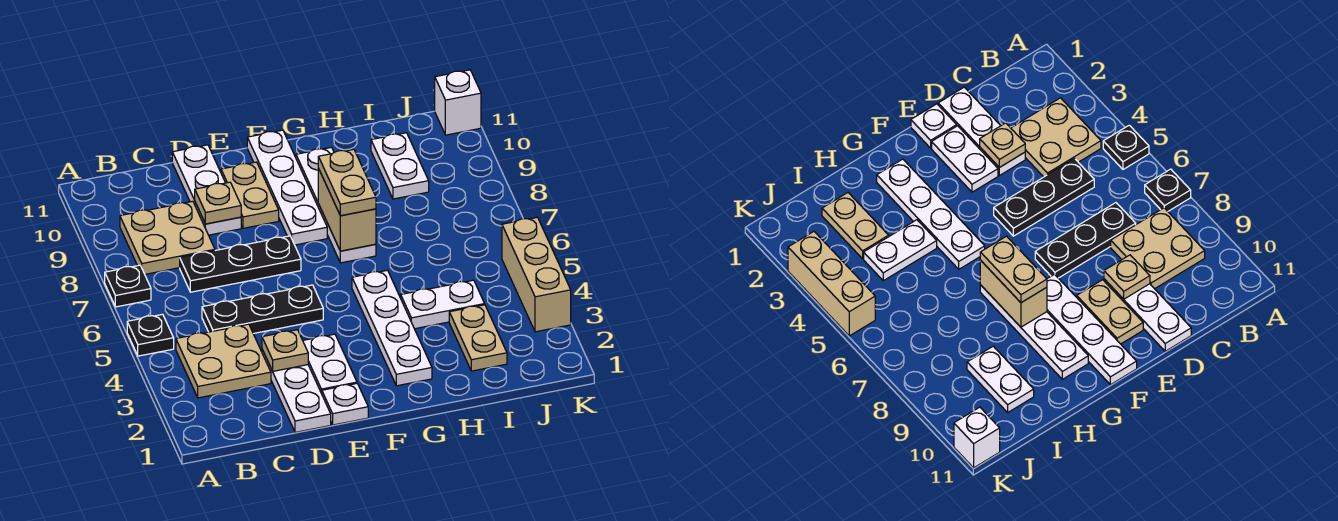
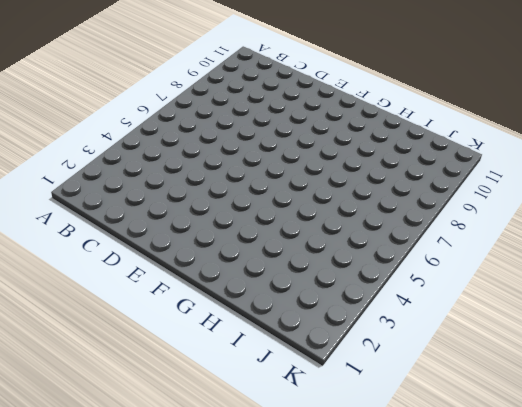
none -> black 1x1 plate [127,314,174,356]
none -> black 1x1 plate [105,265,151,307]
none -> tan 2x2 plate [176,324,271,398]

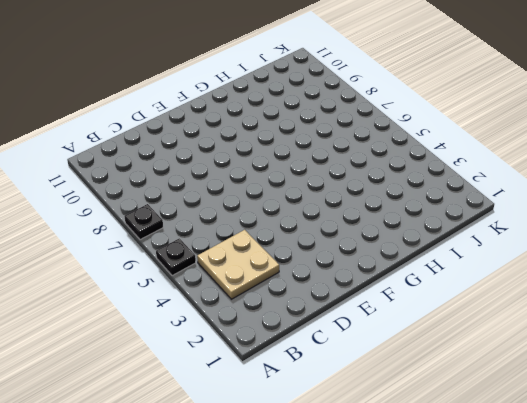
none -> tan 2x2 plate [120,201,215,274]
none -> black 1x3 plate [202,285,323,334]
none -> black 1x3 plate [180,236,301,292]

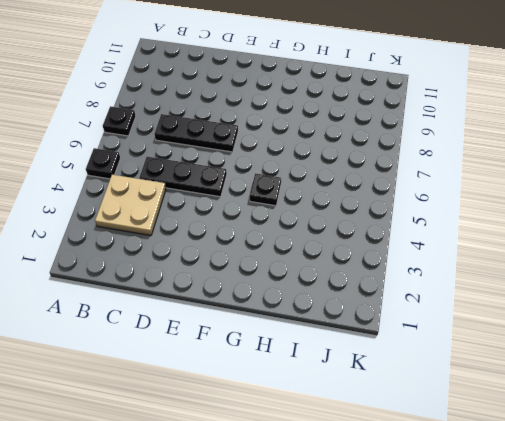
black 1x1 plate [250,173,281,206] -> white 1x4 plate [352,270,432,386]
none -> tan 2x2 plate [120,201,215,274]
none -> white 1x3 plate [262,350,331,432]
none -> white 1x3 plate [172,145,241,235]

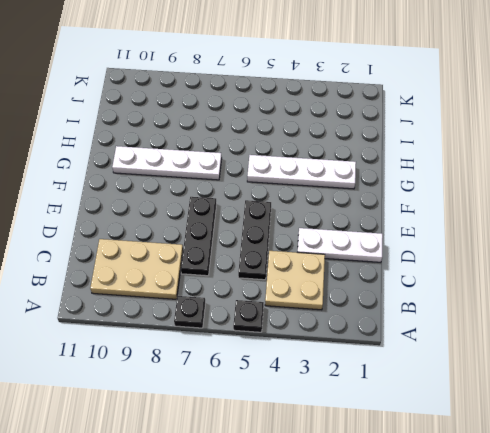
tan 2x3 plate [90,239,183,299] -> tan 2x2 plate [120,201,215,274]
none -> white 1x3 plate [172,145,241,235]
none -> white 1x1 plate [322,384,368,425]
none -> white 1x2 plate [303,334,357,394]

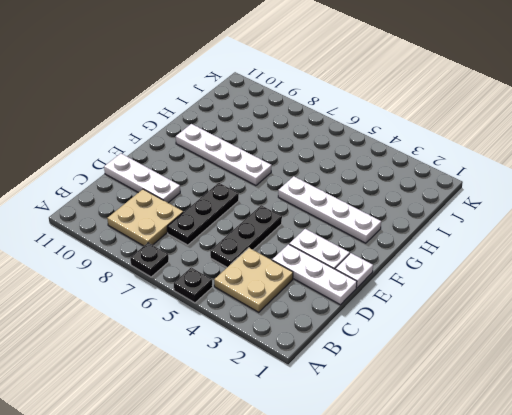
none -> tan 1x2 plate [221,162,279,228]
none -> white 1x4 plate [247,130,327,245]
none -> white 1x2 plate [401,280,485,329]

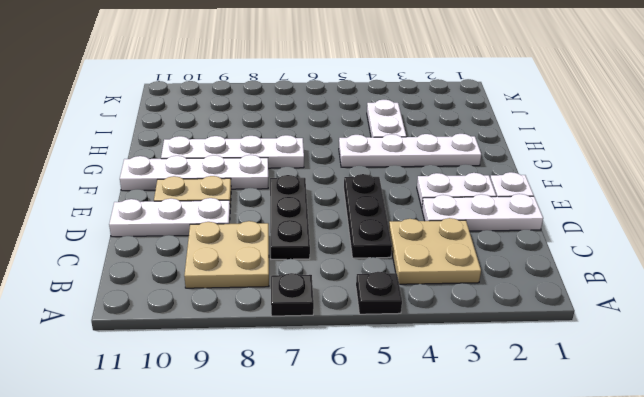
none -> tan 1x2 plate [449,305,507,371]
none -> white 1x2 plate [371,133,429,199]
none -> tan 1x3 brick [502,217,571,332]

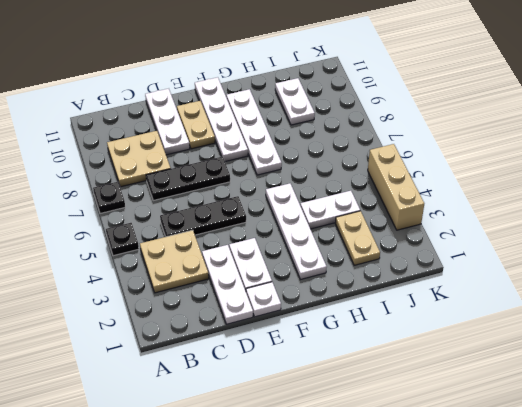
none -> white 1x1 brick [435,70,481,135]
none -> tan 1x1 plate [262,330,308,371]
none -> tan 1x1 plate [195,182,241,224]

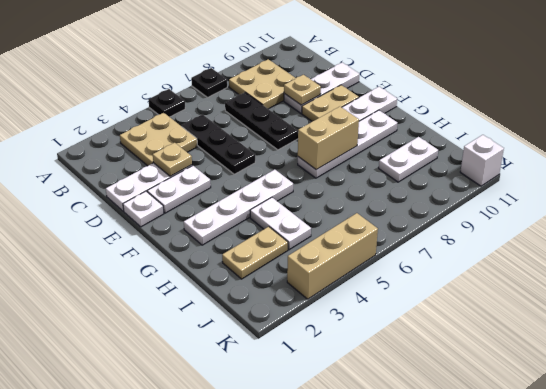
none -> tan 1x2 plate [318,149,376,216]

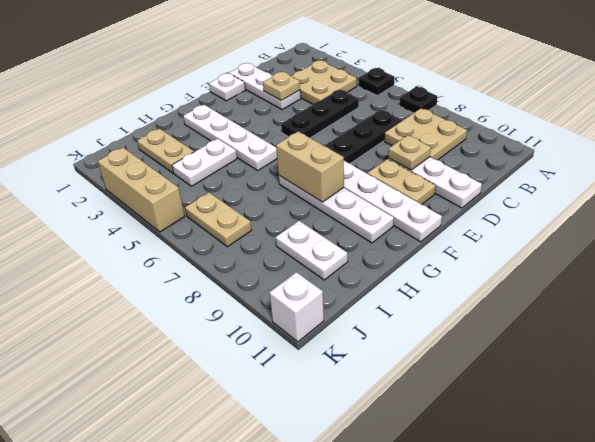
tan 1x2 plate [185,192,251,247] -> tan 1x2 plate moved to [318,149,376,216]
none -> white 1x2 plate [303,334,357,394]

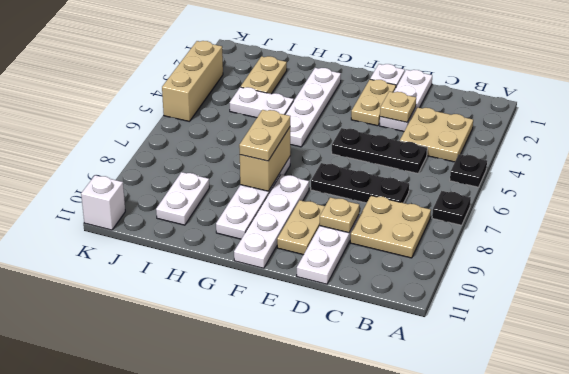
tan 1x2 plate [351,79,396,126] -> white 1x2 plate [303,334,357,394]

